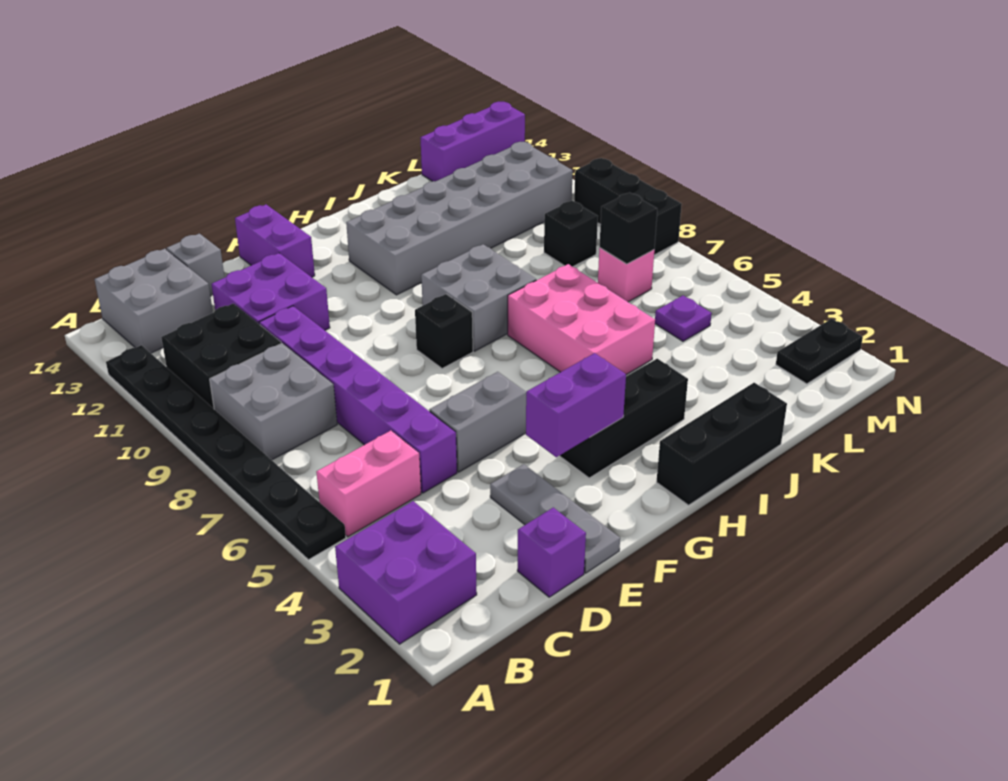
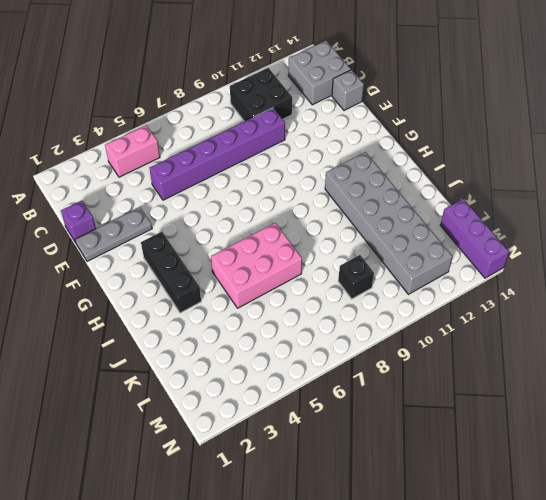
pink 1x2 brick [105,125,160,177] -> pink 1x2 brick turned to [316,431,421,537]
none -> purple 2x2 brick [335,501,477,644]
none -> black 1x8 plate [106,345,346,560]
none -> grey 2x2 brick [210,343,337,460]

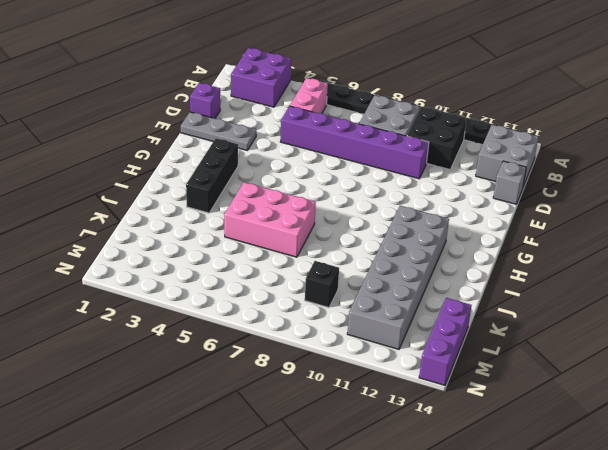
none -> purple 2x2 brick [211,253,330,330]
none -> grey 1x2 brick [429,372,526,472]
none -> purple 1x2 brick [235,205,315,277]

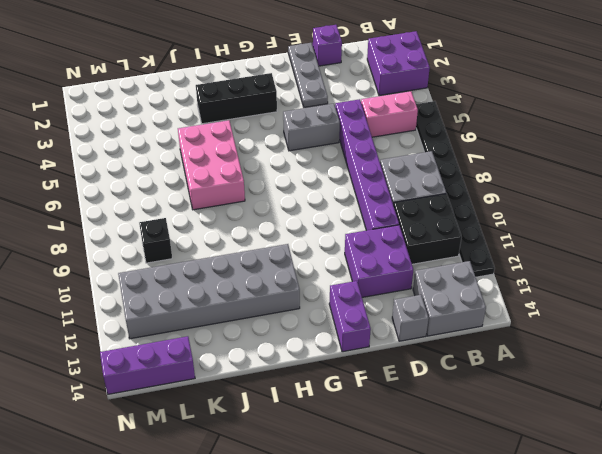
none -> black 1x1 brick [415,294,473,369]
none -> black 1x3 brick [657,383,787,505]
none -> grey 2x2 brick [421,244,536,351]

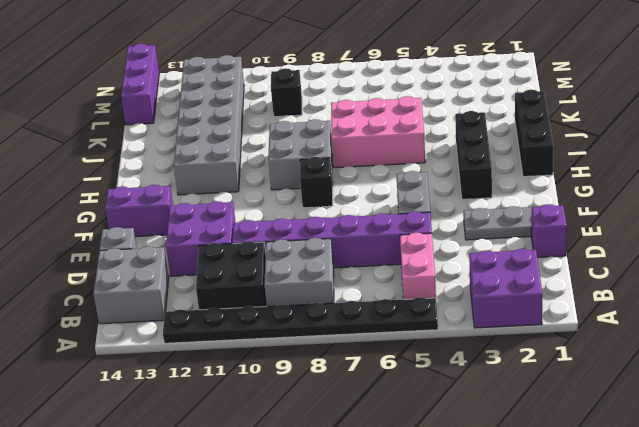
none -> purple 1x1 plate [655,296,712,341]
none -> pink 1x1 brick [598,248,654,302]
none -> black 1x2 plate [776,319,863,384]

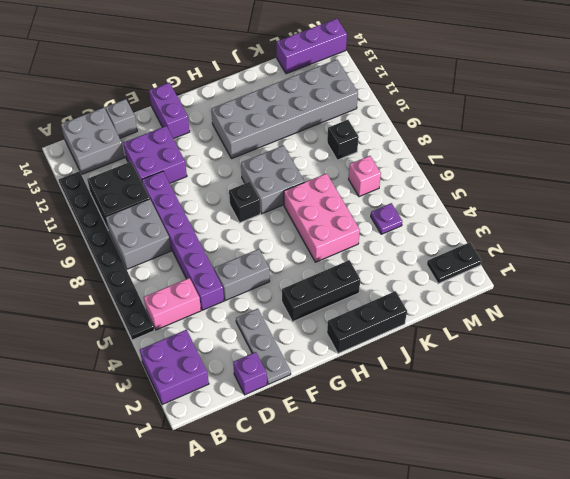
none -> black 1x3 brick [574,158,682,255]
none -> purple 1x2 brick [526,353,626,457]
none -> black 1x1 brick [600,193,657,264]

